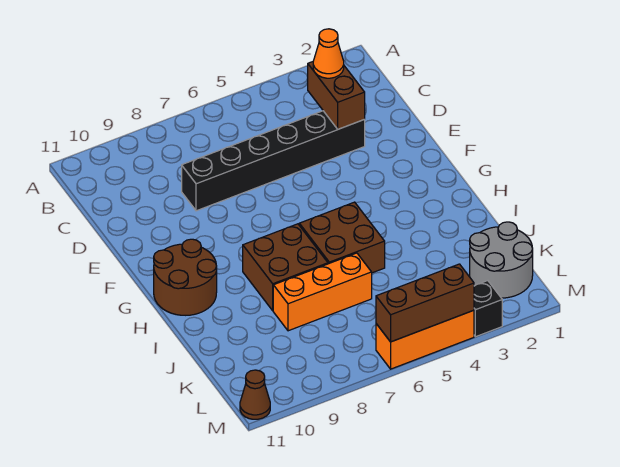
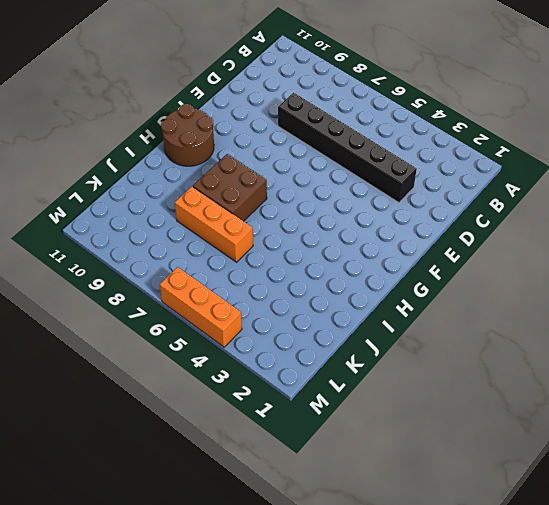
none -> brown 2x2 brick [299,202,385,273]
none -> grey 2x2 round brick [470,222,533,298]
none -> black 1x1 brick [474,281,502,337]

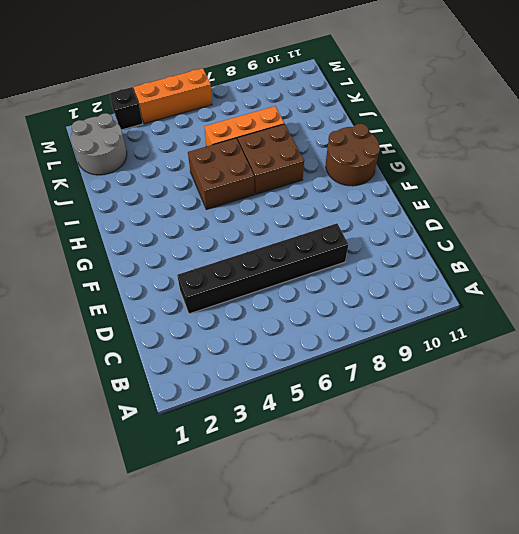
none -> brown 1x1 cone [240,370,270,419]
none -> brown 1x2 brick [308,62,365,129]
none -> brown 1x3 brick [376,264,474,342]

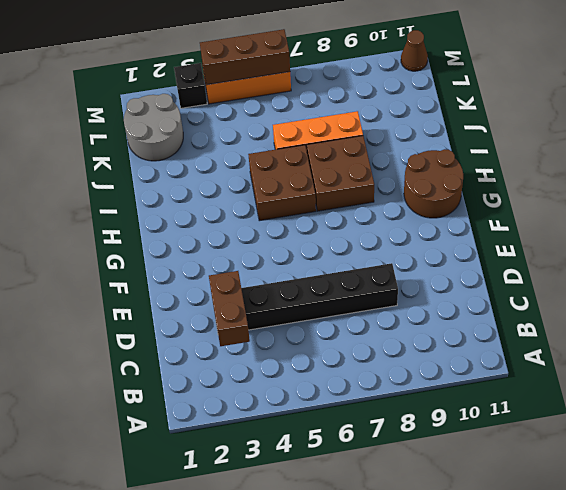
none -> orange 1x1 cone [313,29,344,78]

